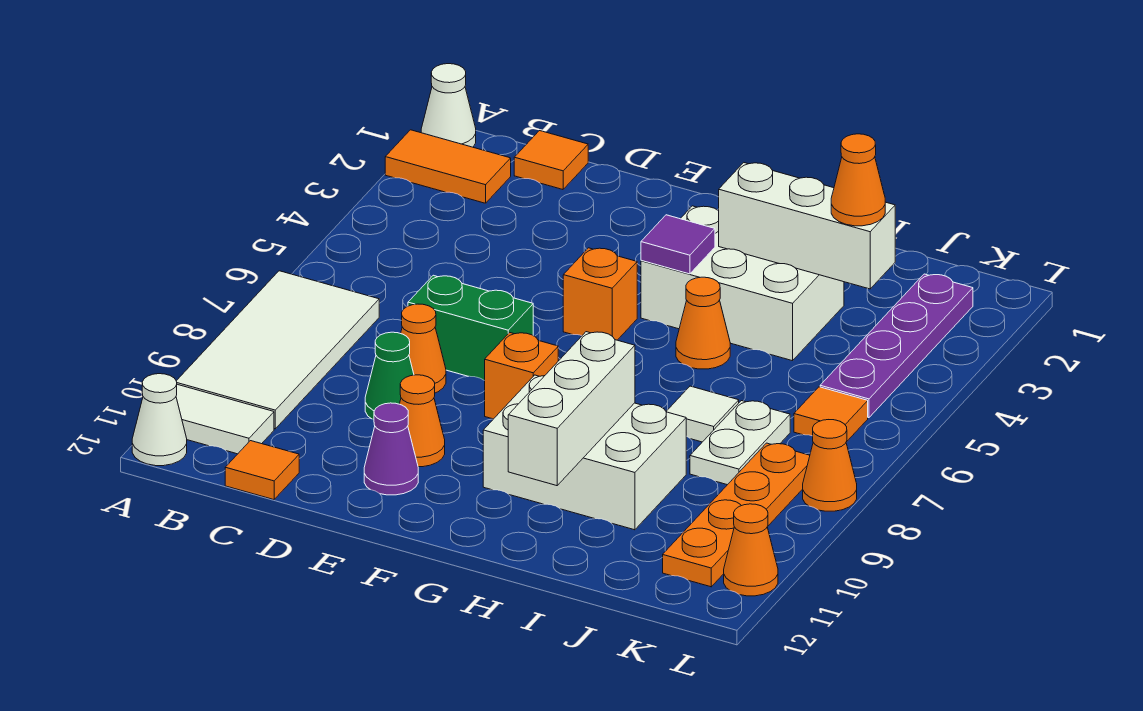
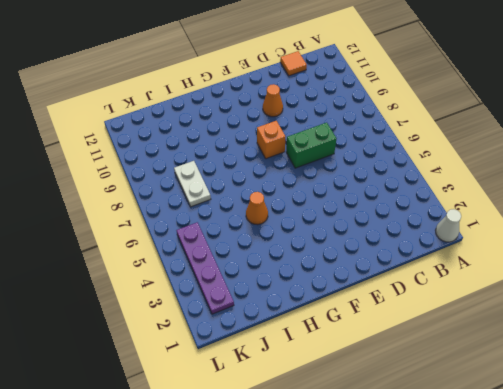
none -> orange 1x2 tile [385,130,511,203]
none -> white 2x4 tile [176,271,379,429]
none -> white 1x2 tile [176,384,274,454]

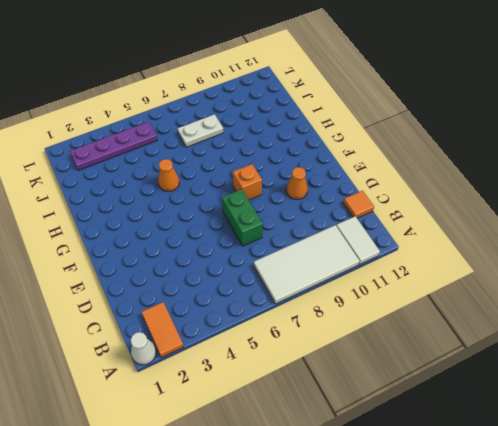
none -> white 1x1 cone [132,374,187,466]
none -> orange 1x1 tile [514,131,588,189]
none -> orange 1x1 cone [401,304,446,393]

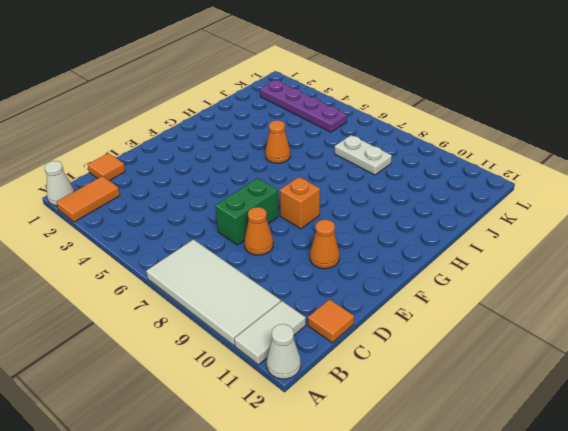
none -> green 1x1 cone [365,332,414,419]
none -> purple 1x1 cone [364,403,418,495]
none -> orange 1x1 brick [563,248,637,340]

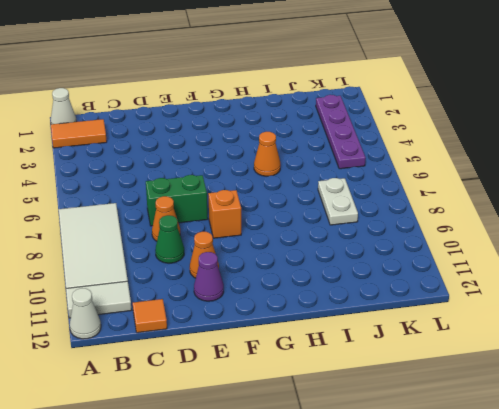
none -> orange 1x1 tile [514,131,588,189]
none -> orange 1x1 brick [563,248,637,340]
none -> white 2x3 brick [641,206,844,361]

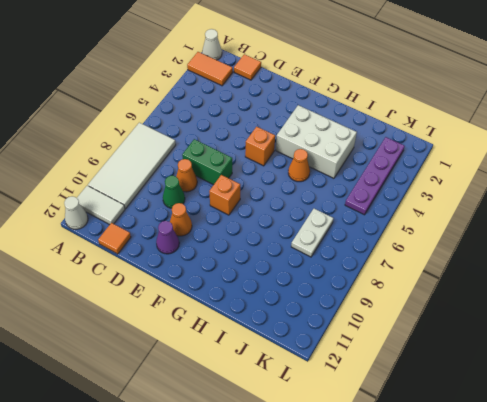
none -> white 2x3 brick [483,375,686,530]
none -> white 1x1 tile [666,386,739,442]
none -> orange 1x1 tile [794,387,868,442]

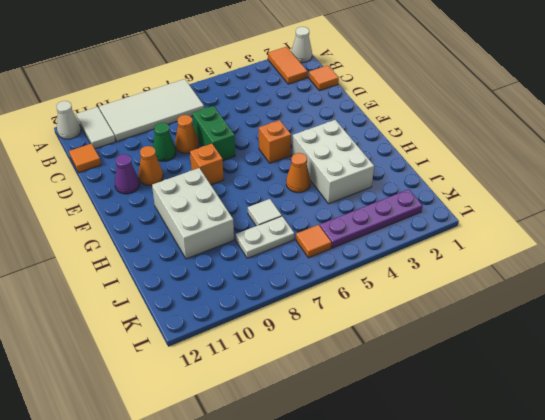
none -> orange 1x4 plate [663,443,810,587]
none -> orange 1x1 cone [803,420,857,511]
none -> orange 1x1 cone [724,504,778,596]

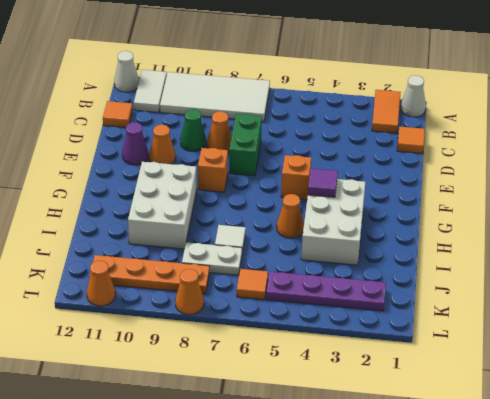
none -> white 1x3 brick [719,163,895,289]
none -> white 1x3 brick [508,332,635,486]
none -> orange 1x1 cone [831,134,885,226]

